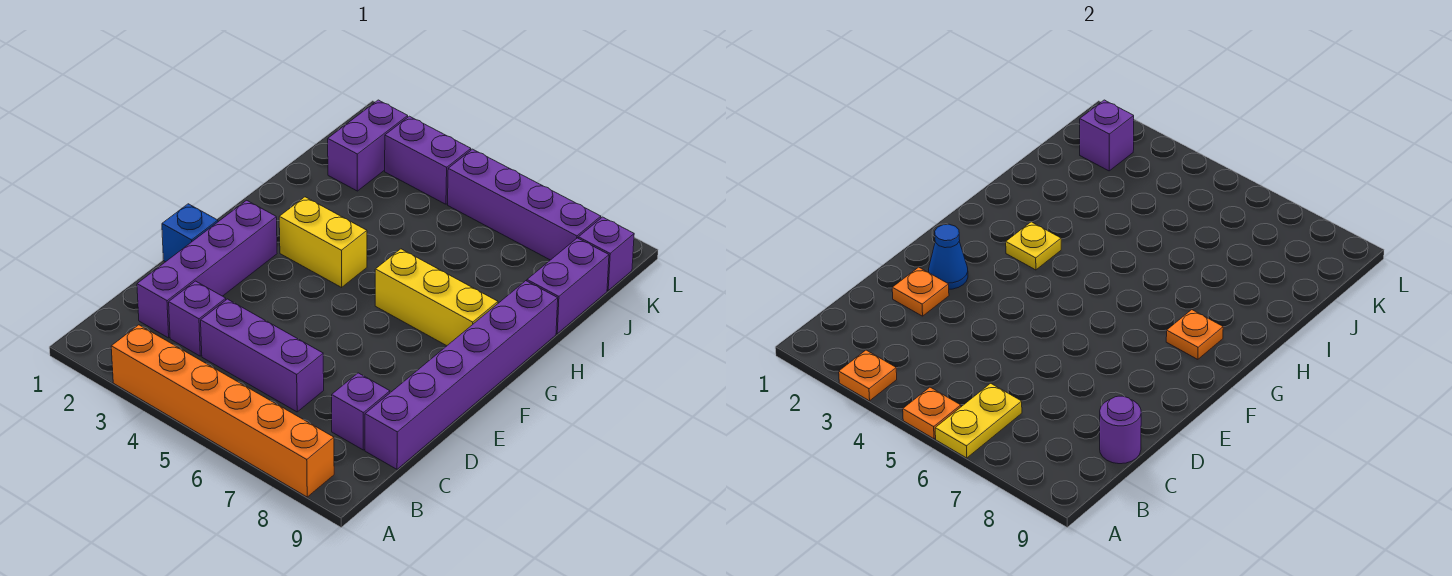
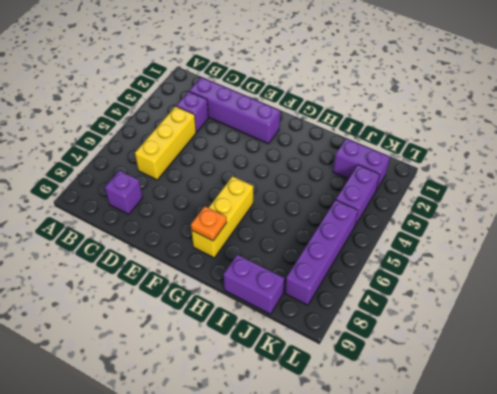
yellow 1x3 brick [135,106,196,180] -> purple 1x3 brick [201,299,324,412]
none -> orange 1x6 brick [111,325,334,497]
none -> purple 1x6 brick [365,281,558,469]
none -> blue 1x1 brick [162,204,218,262]

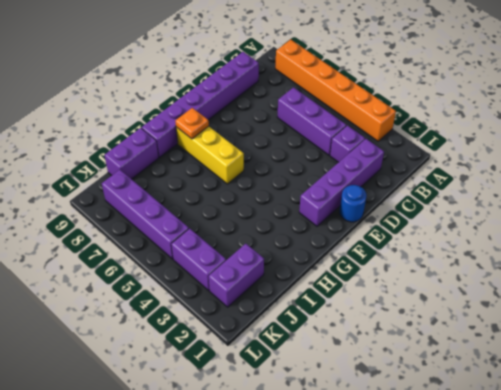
blue 1x1 round brick [340,185,366,222] -> blue 1x1 brick [162,204,218,262]
none -> purple 1x1 brick [332,373,390,450]
none -> yellow 1x2 brick [279,197,367,287]
none -> purple 1x1 brick [578,217,634,290]

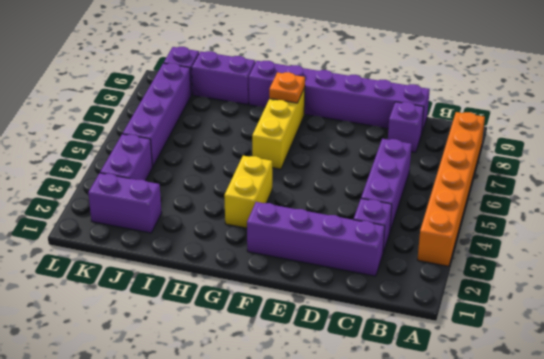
none -> blue 1x1 brick [162,204,218,262]
none -> orange 1x1 plate [839,350,897,401]
none -> orange 1x1 plate [903,387,961,439]

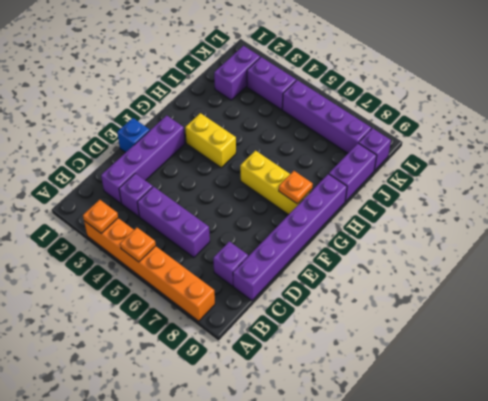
none -> yellow 1x2 plate [935,383,1022,458]
none -> purple 1x1 round brick [1100,396,1141,464]
none -> orange 1x1 plate [892,267,949,316]

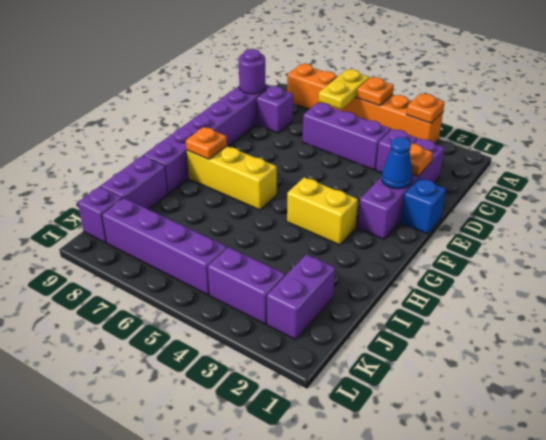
none -> yellow 1x1 plate [1006,222,1061,270]
none -> purple 1x1 brick [1080,100,1134,171]

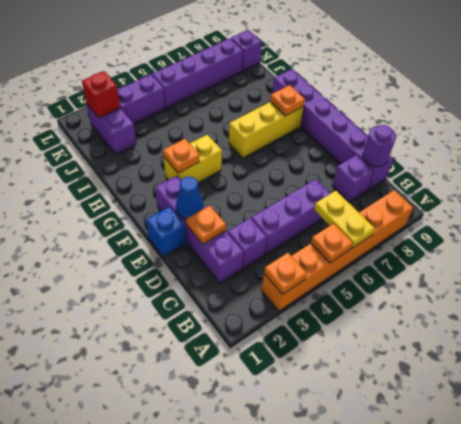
orange 1x1 plate [163,139,200,173] -> yellow 1x1 plate [1006,222,1061,270]
red 1x1 brick [82,71,120,118] -> purple 1x1 brick [1080,100,1134,171]
none -> purple 1x2 brick [527,238,609,334]

